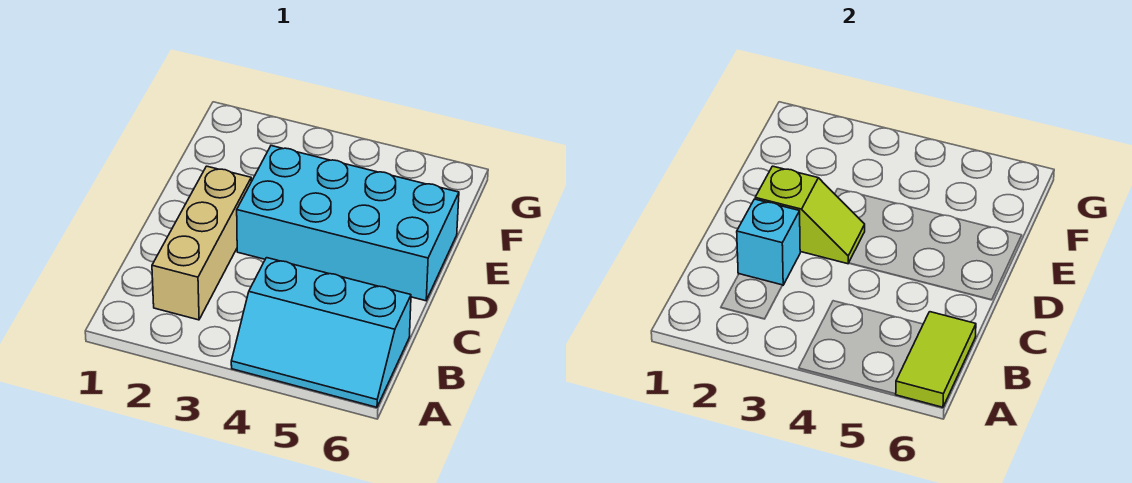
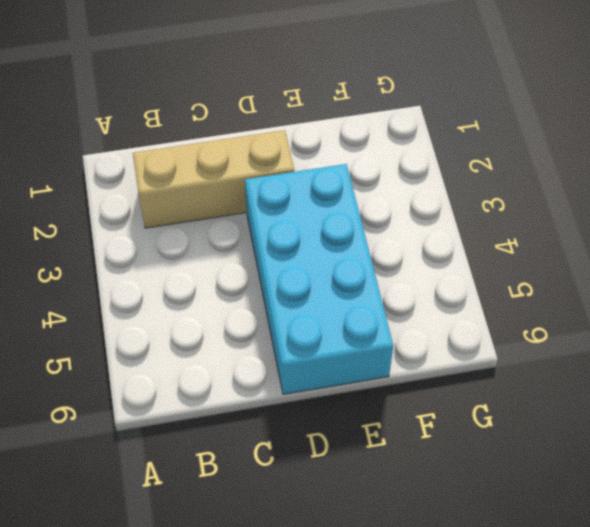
none -> cyan 2x3 slope [231,258,411,407]
none -> lime 1x2 tile [896,312,976,407]

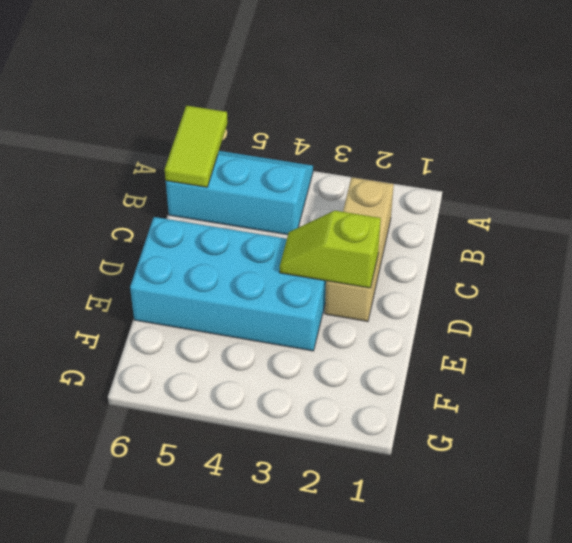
none -> cyan 1x1 brick [737,199,800,285]

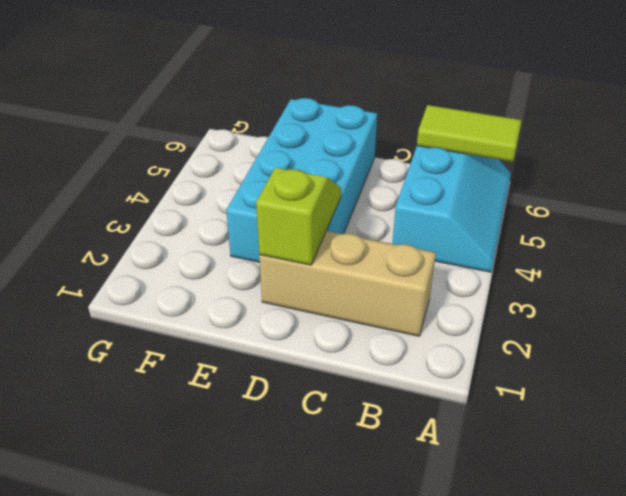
none -> cyan 1x1 brick [737,199,800,285]

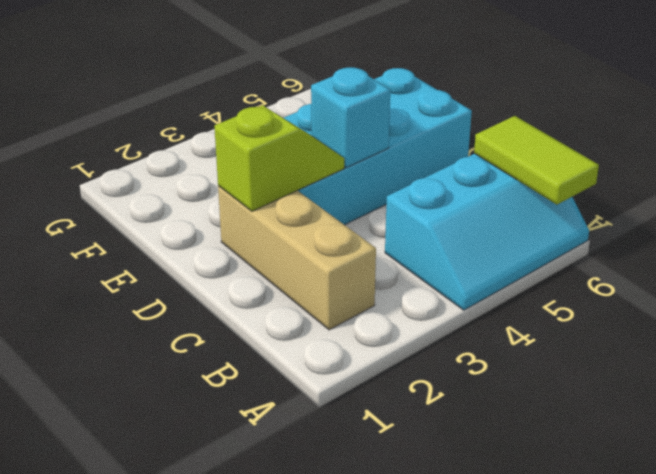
cyan 1x1 brick [311,67,390,168] -> cyan 1x1 brick moved to [737,199,800,285]

